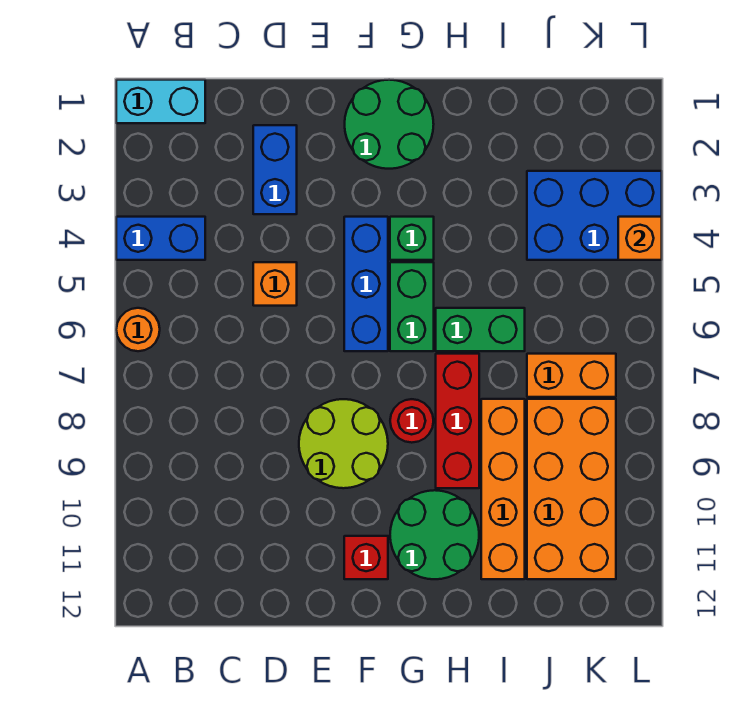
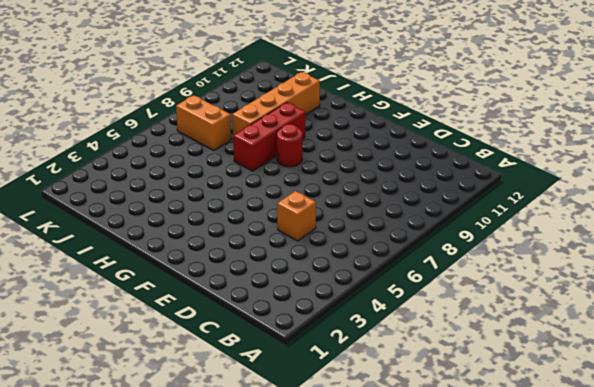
none -> cyan 1x2 brick [116,80,205,123]
none -> blue 1x2 brick [116,217,205,260]
none -> orange 1x1 round brick [116,308,160,351]

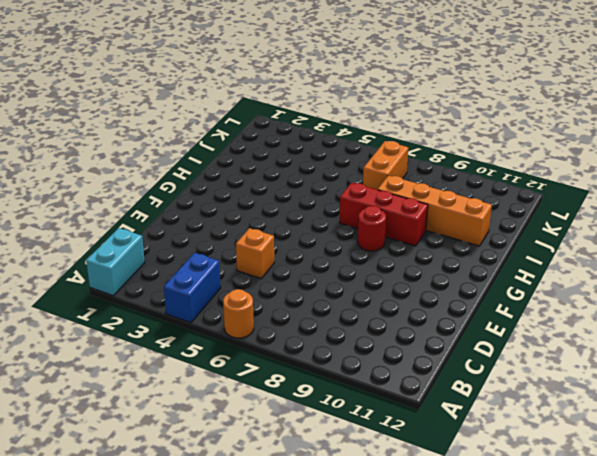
none -> blue 1x2 brick [253,125,297,214]
none -> lime 2x2 round brick [299,399,388,488]
none -> green 2x2 round brick [345,80,434,169]

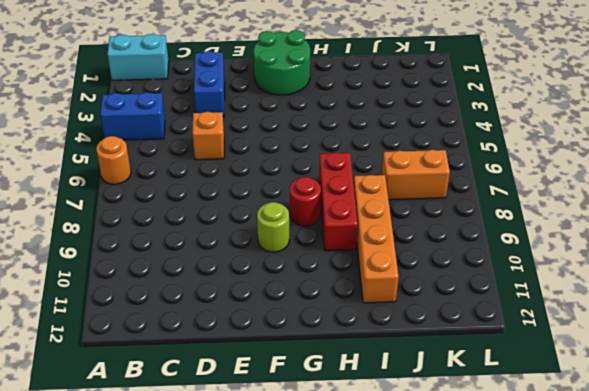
lime 1x1 round brick [257,202,289,252] -> lime 2x2 round brick [299,399,388,488]
none -> blue 1x3 brick [344,217,388,351]
none -> red 1x1 brick [344,536,388,579]
none -> green 1x1 brick [390,217,434,260]

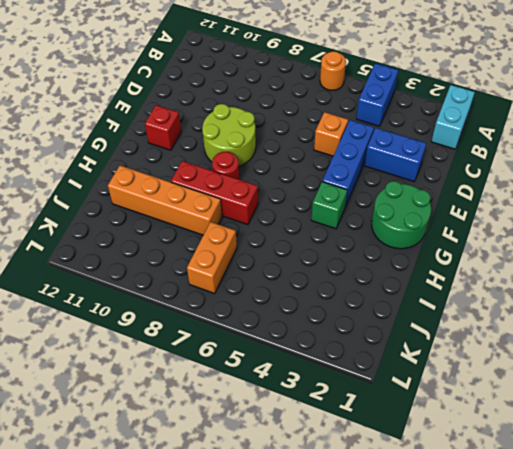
blue 1x3 brick [322,120,374,207] -> blue 1x3 brick turned to [344,217,388,351]
none -> green 1x2 brick [390,262,434,351]
none -> green 2x2 round brick [390,490,479,579]
none -> green 1x2 brick [436,308,525,351]

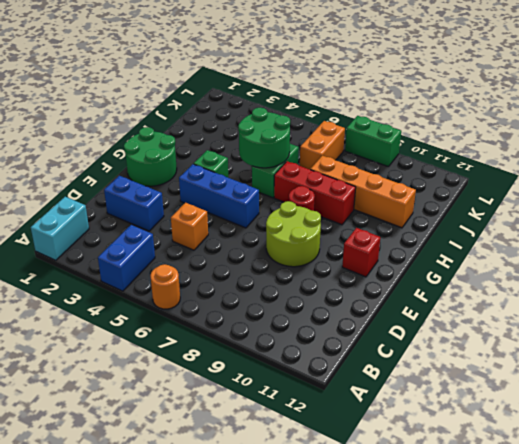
green 2x2 round brick [238,108,290,168] -> green 2x2 round brick moved to [390,490,479,579]
green 1x2 brick [345,116,401,167] -> green 1x2 brick moved to [390,262,434,351]
none -> blue 2x3 brick [527,171,662,260]
none -> orange 2x4 brick [527,399,616,579]
none -> orange 1x1 brick [618,217,662,260]

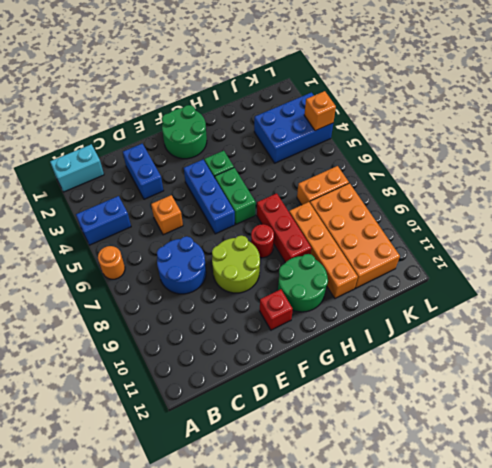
blue 2x2 round brick [157,236,206,294] -> none
none -> green 1x2 brick [436,308,525,351]

